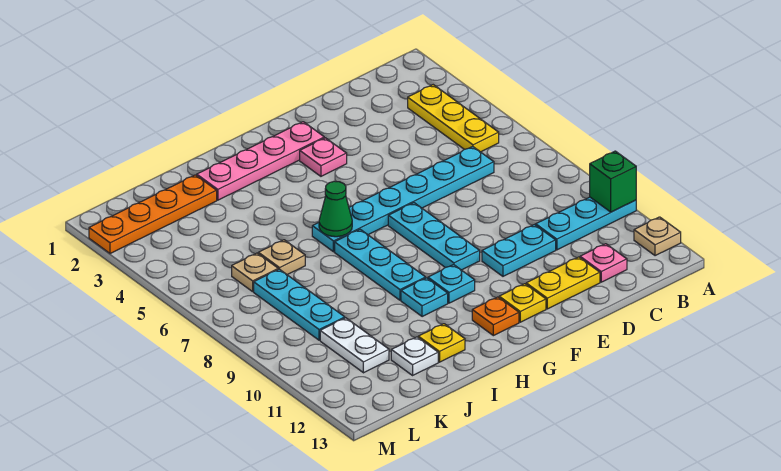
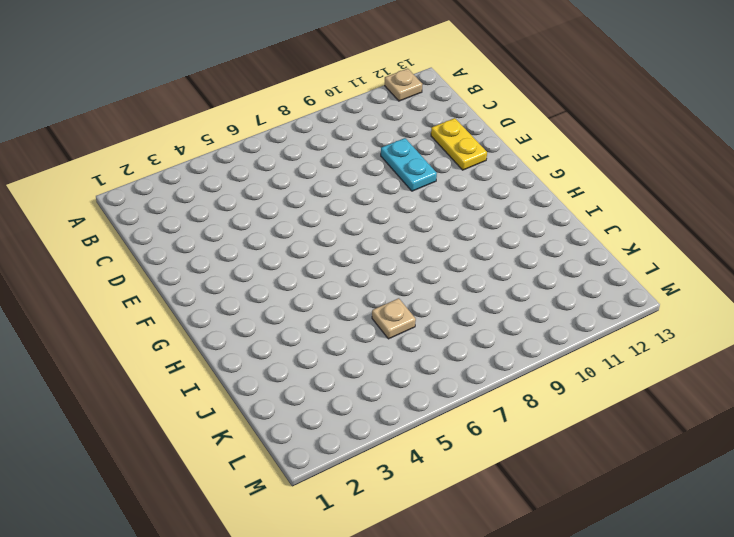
none -> cyan 1x3 plate [536,197,636,250]
none -> yellow 1x3 plate [408,85,499,152]
none -> cyan 1x6 plate [312,146,494,252]

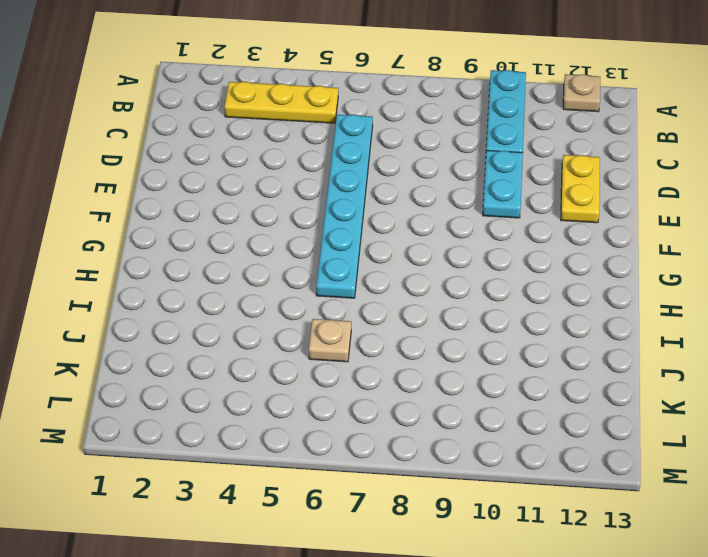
none -> pink 1x1 plate [580,244,627,282]
none -> pink 1x4 plate [197,122,324,200]
none -> pink 1x1 plate [300,138,347,176]

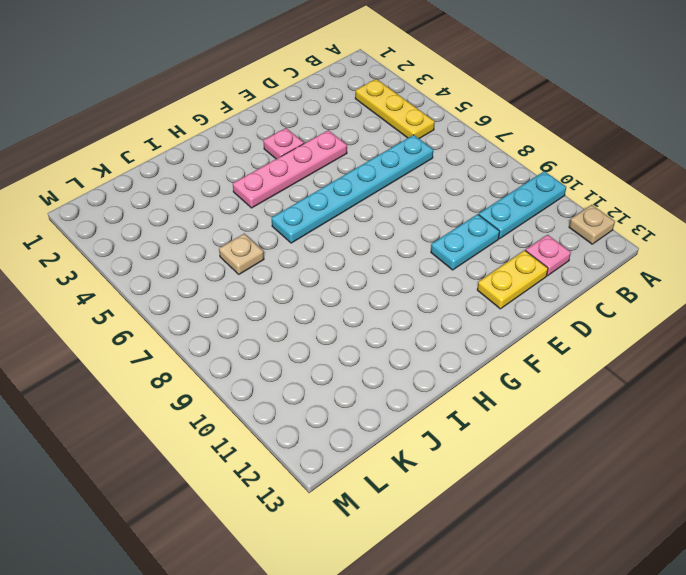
pink 1x4 plate [233,130,347,208] -> pink 1x4 plate moved to [197,122,324,200]
none -> cyan 1x3 plate [388,203,480,270]
none -> yellow 1x1 plate [499,284,546,322]
none -> cyan 1x1 plate [428,265,475,303]

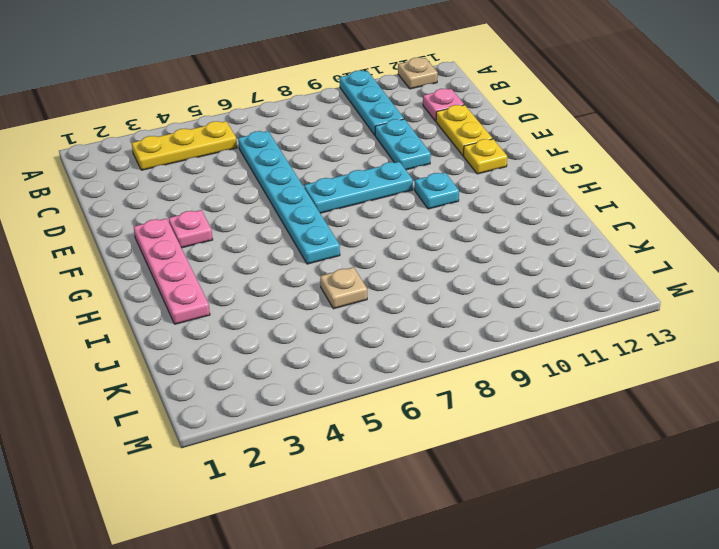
none -> orange 1x1 plate [472,297,519,336]
none -> cyan 1x3 plate [335,229,426,300]
none -> cyan 1x1 plate [401,278,448,317]

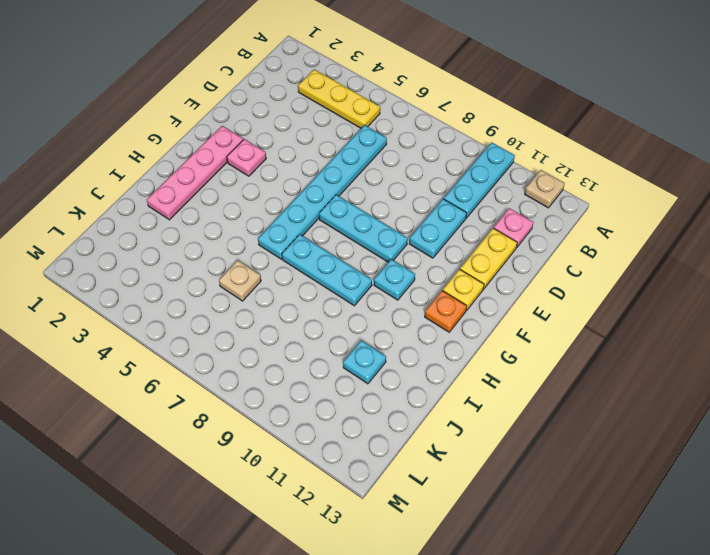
cyan 1x1 plate [343,340,386,384] -> cyan 1x1 plate moved to [401,278,448,317]
none -> yellow 1x1 plate [418,324,465,362]
none -> orange 1x4 plate [89,175,217,254]
none -> white 1x1 plate [391,337,438,375]

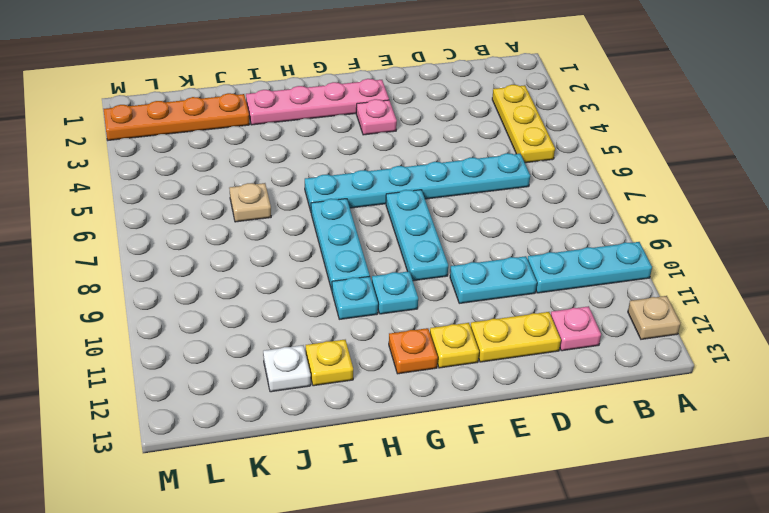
none -> tan 1x1 plate [232,253,278,292]
none -> cyan 1x3 plate [254,269,345,340]
none -> white 1x2 plate [320,318,389,373]

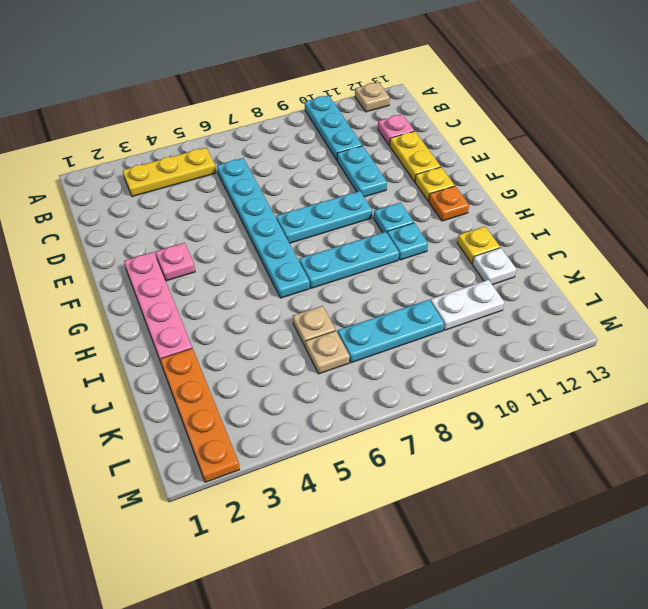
none -> green 1x1 brick [590,151,636,212]
none -> green 1x1 cone [319,181,352,237]

